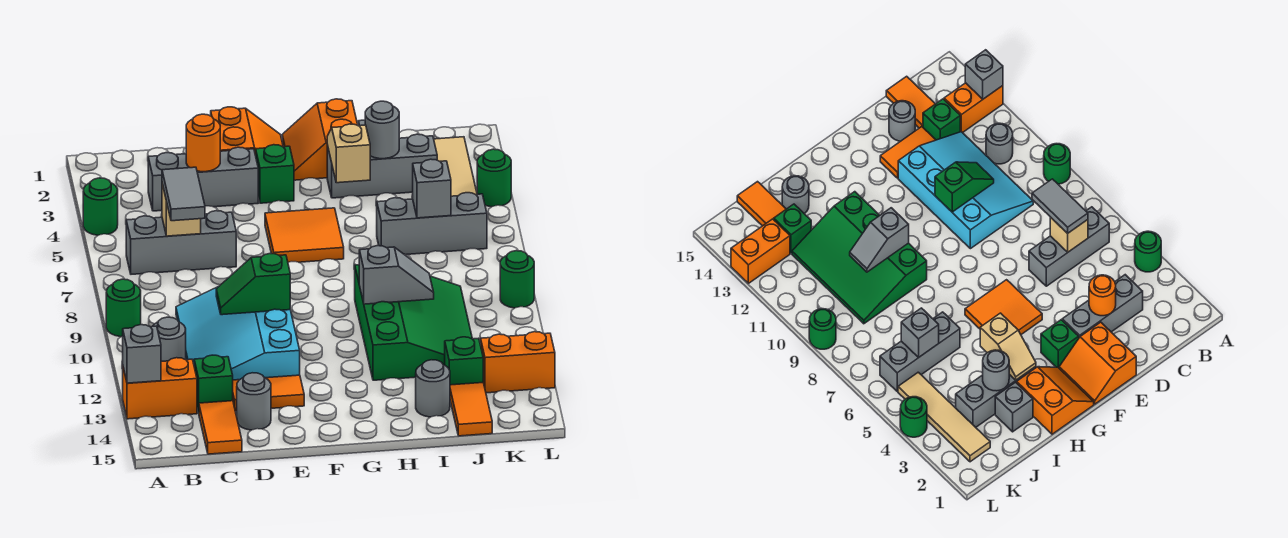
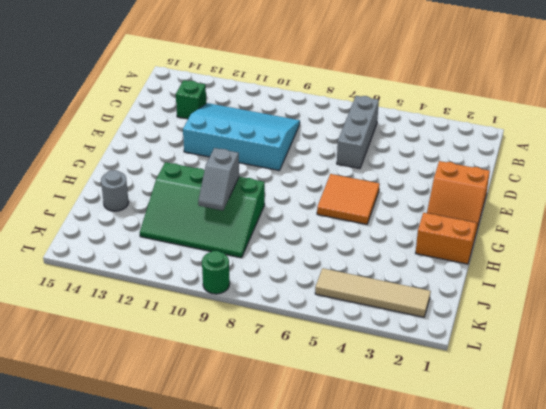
none -> green 1x1 round brick [83,178,118,235]
none -> green 1x1 round brick [106,279,141,337]
none -> orange 1x2 brick [123,358,197,419]
none -> grey 1x1 round brick [153,317,186,362]

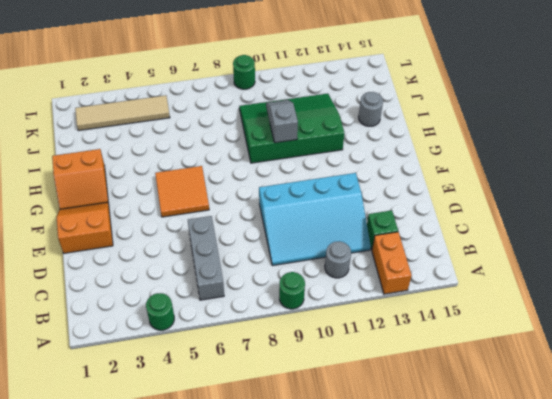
none -> grey 1x3 brick [148,147,258,211]
none -> orange 1x2 tile [199,401,242,454]
none -> orange 1x2 tile [233,375,304,411]
none -> grey 1x1 round brick [237,373,271,430]

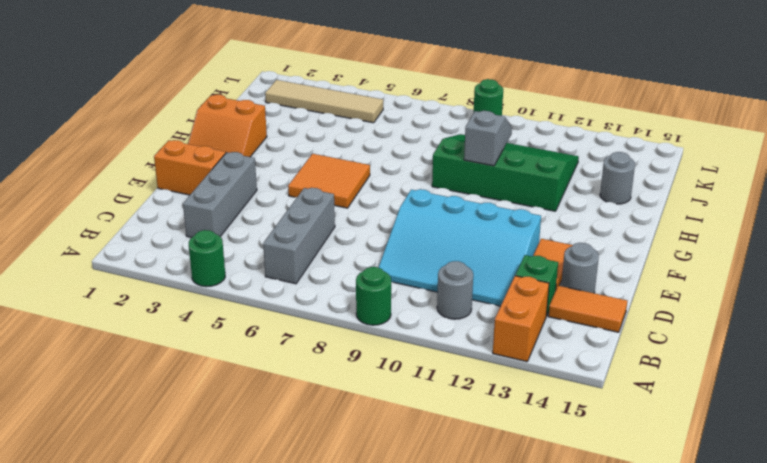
none -> green 1x1 brick [256,145,294,203]
none -> grey 1x3 brick [327,134,437,198]
none -> grey 1x1 brick [995,382,1033,432]
none -> grey 1x3 brick [377,193,487,254]

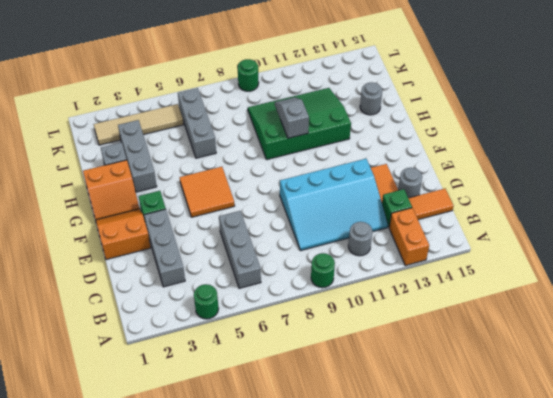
none -> green 1x1 brick [445,337,483,385]
none -> orange 1x2 tile [450,383,492,436]
none -> orange 1x2 brick [481,332,555,393]
none -> green 1x1 round brick [477,149,511,207]

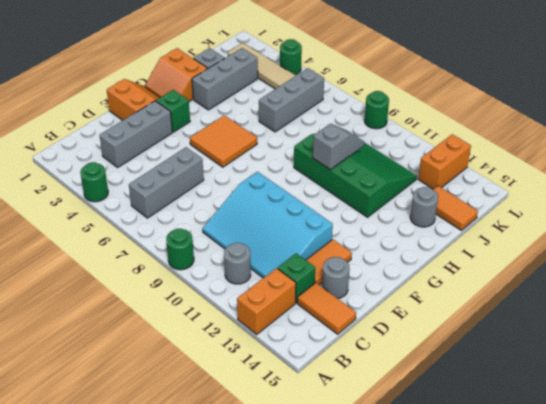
none -> green 1x1 brick [445,337,483,385]
none -> grey 1x1 brick [123,325,161,383]
none -> tan 1x1 brick [162,184,201,236]
none -> orange 1x1 round brick [186,114,220,172]

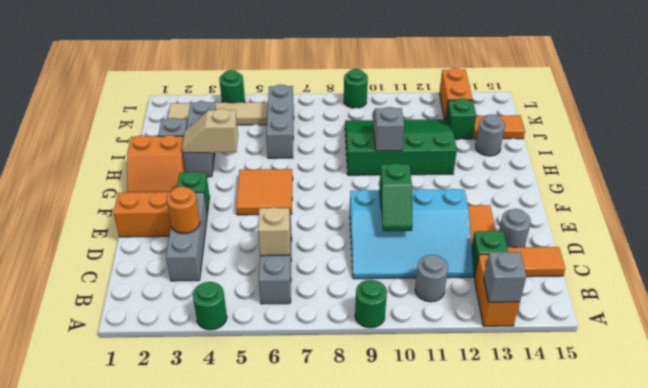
none -> grey 1x1 round brick [365,101,399,159]
none -> grey 1x1 brick [413,159,451,218]
none -> grey 1x2 tile [162,167,205,221]

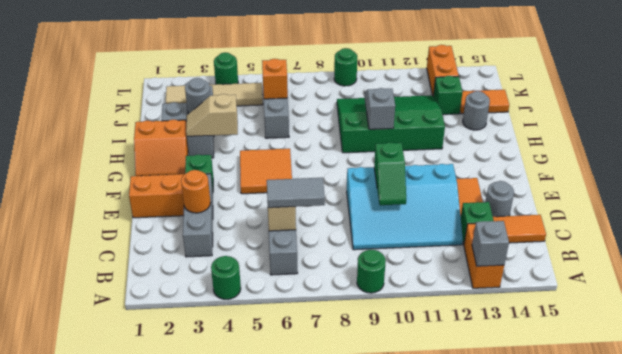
orange 1x1 brick [262,59,288,99] -> grey 1x1 brick [413,159,451,218]
none -> grey 1x1 round brick [153,317,186,362]

